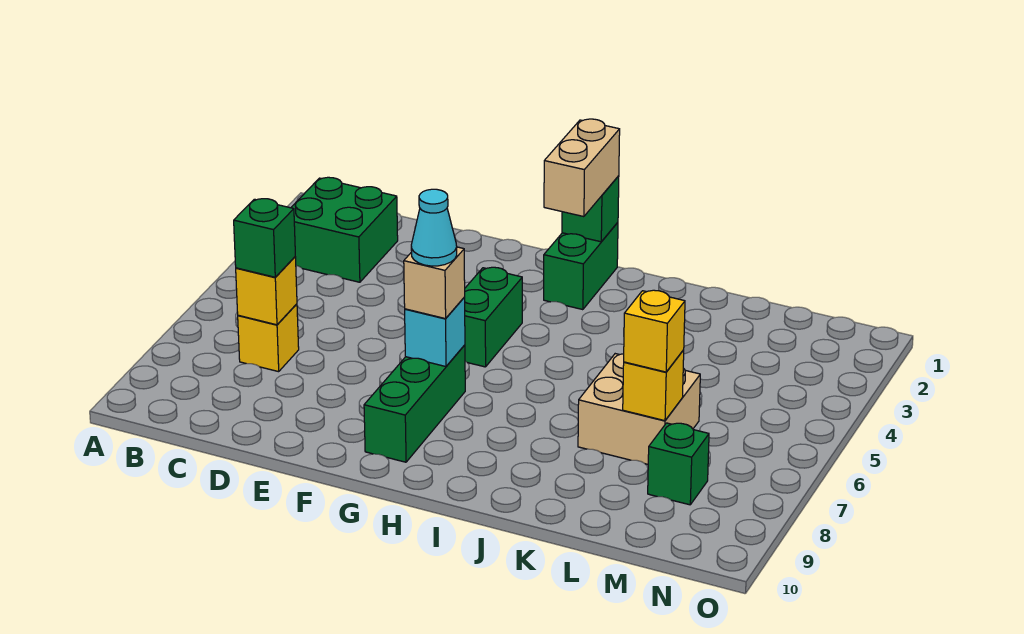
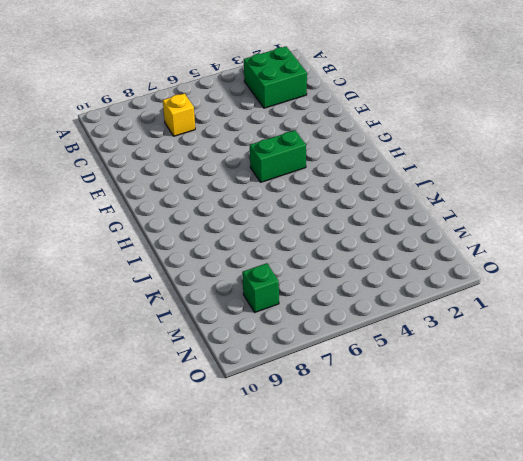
none -> green 1x3 brick [364,345,465,462]
none -> green 1x2 brick [544,222,618,310]
none -> tan 2x2 brick [578,354,700,464]

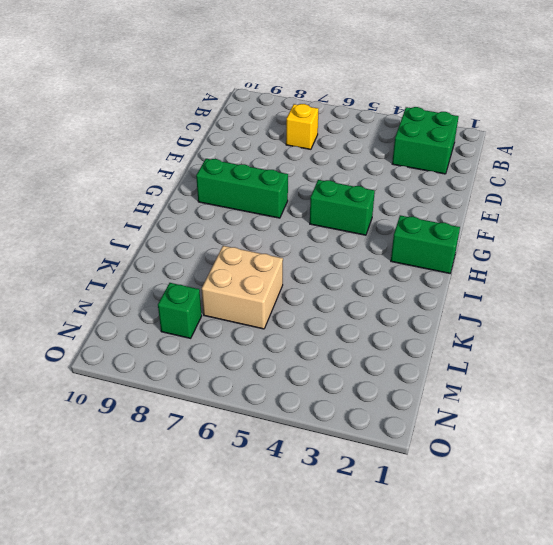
none -> yellow 1x1 brick [236,257,297,325]
none -> cyan 1x1 brick [405,297,465,366]
none -> green 1x1 brick [562,176,619,242]

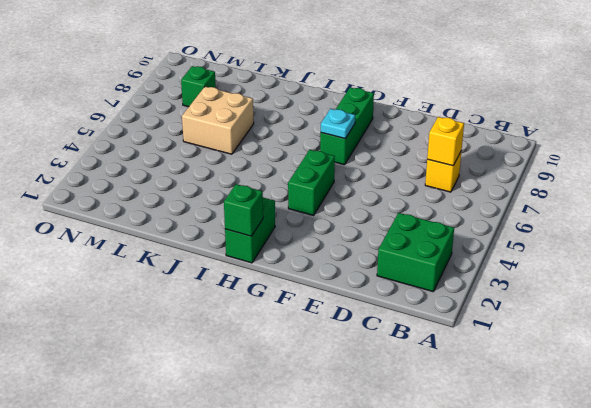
cyan 1x1 plate [321,109,355,138] -> cyan 1x1 brick [405,297,465,366]
none -> yellow 1x1 brick [623,350,684,421]
none -> green 1x1 brick [234,199,295,277]
none -> tan 1x1 brick [404,247,465,319]

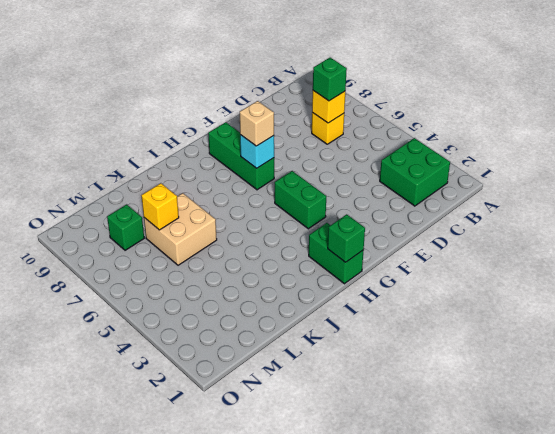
none -> tan 1x2 brick [544,119,620,217]
none -> yellow 1x1 brick [624,290,685,372]
none -> cyan 1x1 cone [411,189,457,266]

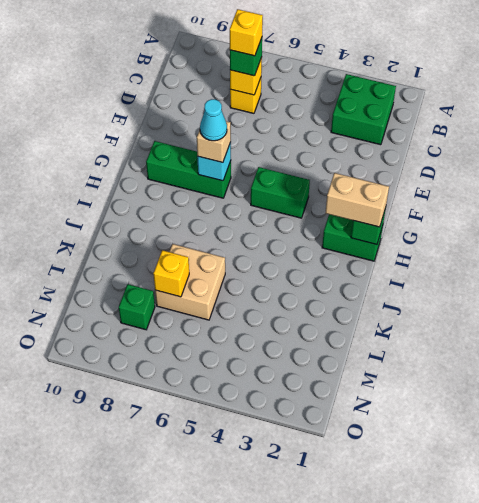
yellow 1x1 brick [230,9,263,56] -> yellow 1x1 brick moved to [624,290,685,372]

